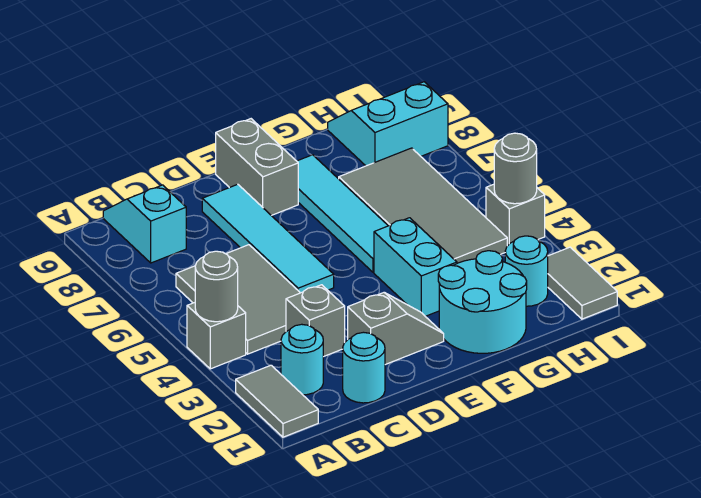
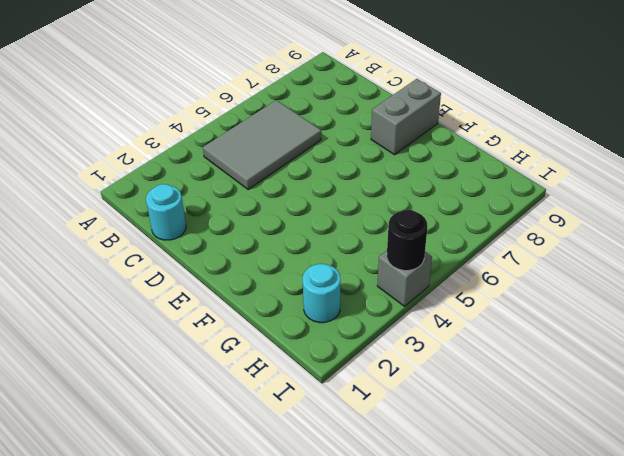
black 1x1 round brick [387,210,428,271] -> grey 1x1 round brick [494,133,537,204]
none -> grey 1x2 tile [236,365,318,437]
none -> grey 1x1 brick [187,303,246,369]
none -> cyan 1x1 round brick [281,324,323,395]

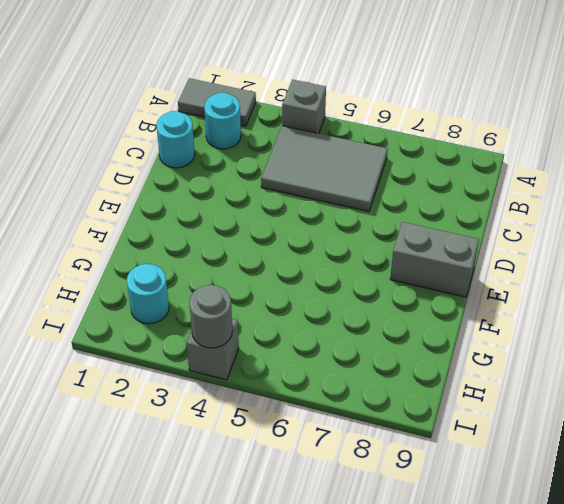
none -> cyan 1x2 slope [103,185,186,263]
none -> grey 1x1 brick [286,285,345,357]
none -> grey 1x2 slope [348,293,444,365]

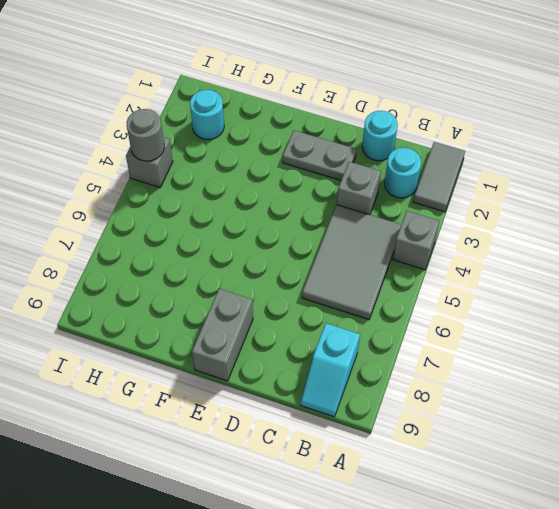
grey 1x2 plate [283,130,357,180] -> grey 1x2 slope [348,293,444,365]
none -> cyan 1x4 tile [202,184,334,293]
none -> cyan 2x2 round brick [438,251,527,353]
none -> cyan 1x2 brick [374,218,457,316]

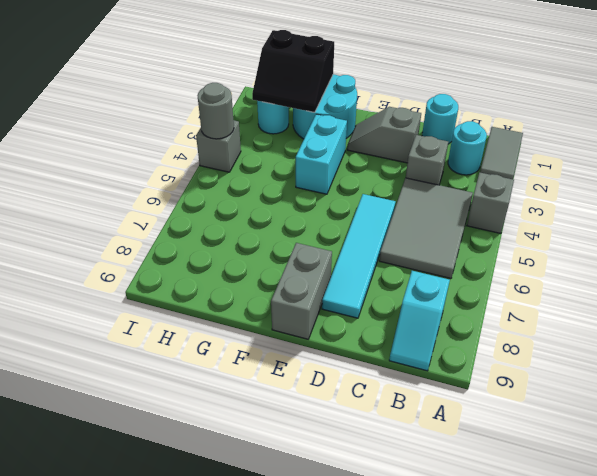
black 2x2 slope [252,30,334,112] -> none
none -> cyan 1x4 tile [297,155,388,272]
none -> grey 2x4 tile [339,148,507,263]
none -> cyan 2x2 slope [328,82,448,166]

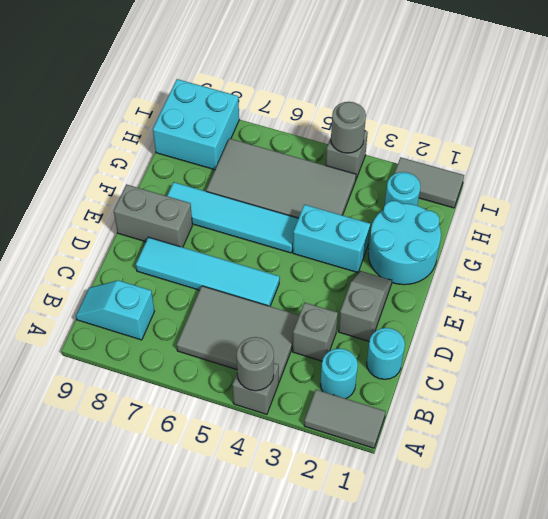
cyan 2x2 brick [153,79,239,170] -> cyan 2x2 slope [328,82,448,166]

